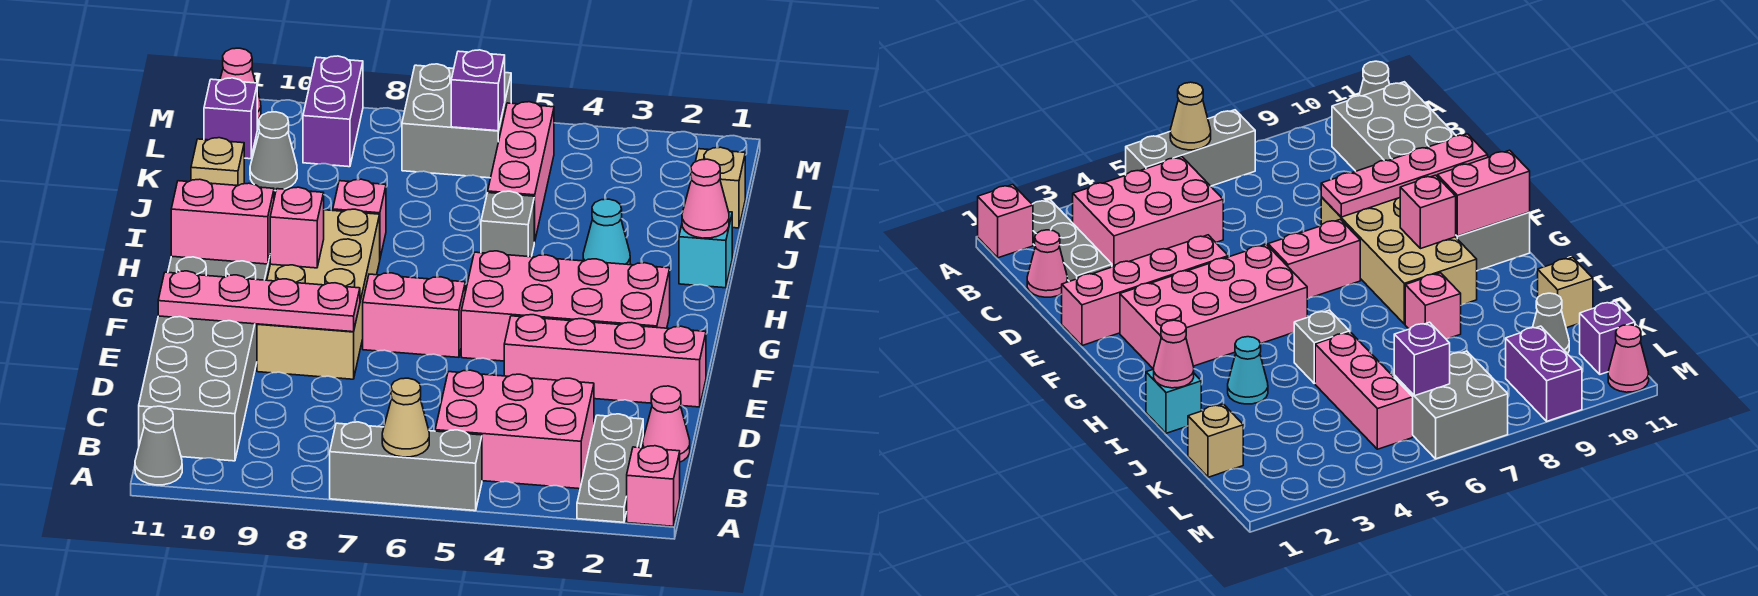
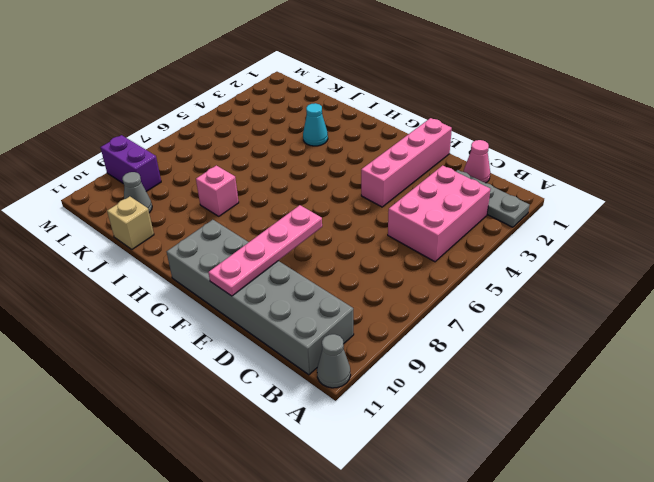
none -> pink 1x1 brick [627,446,680,526]
none -> grey 1x3 brick [330,422,482,511]
none -> tan 2x4 brick [257,209,380,379]

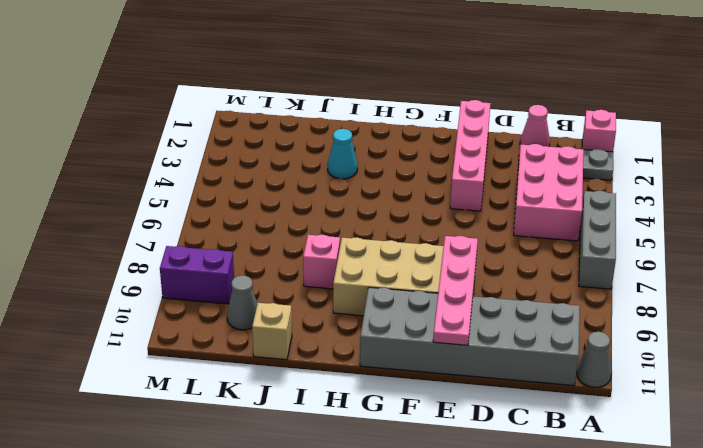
none -> pink 2x4 brick [461,251,670,361]
none -> pink 1x2 brick [363,273,465,357]
none -> cyan 1x1 brick [679,212,732,288]

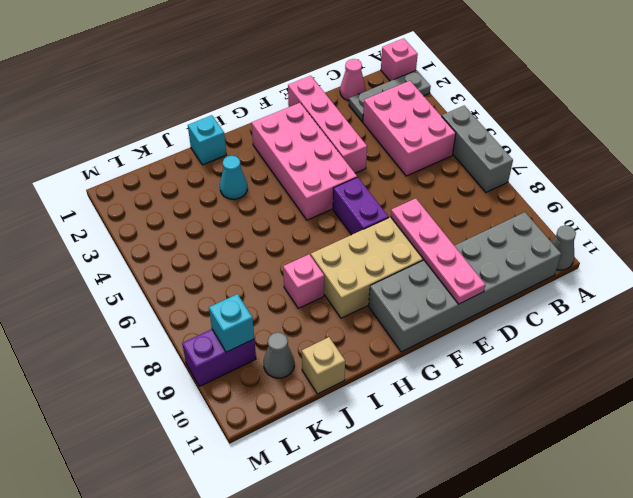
purple 1x2 brick [333,177,388,235] -> pink 1x2 brick [363,273,465,357]
cyan 1x1 brick [209,294,254,352] -> none
none -> grey 1x1 brick [481,191,534,257]
none -> pink 1x3 brick [488,102,554,242]
none -> tan 1x1 brick [696,147,745,228]

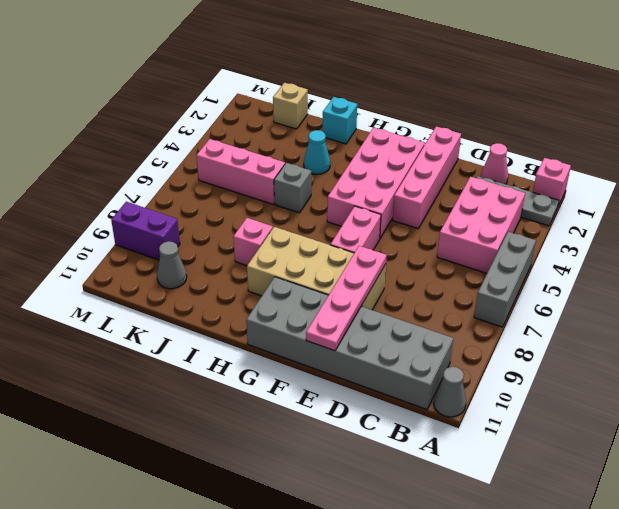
none -> tan 1x1 brick [191,138,244,186]
none -> grey 2x2 brick [402,64,511,178]
none -> purple 1x1 brick [204,78,257,159]

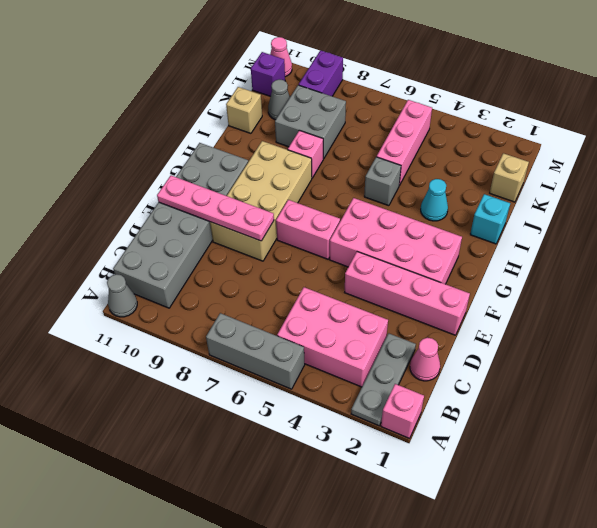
grey 2x2 brick [275,85,346,159] -> grey 2x2 brick moved to [402,64,511,178]
none -> tan 1x1 cone [382,378,429,457]
none -> pink 1x1 brick [270,187,324,268]
none -> pink 1x2 brick [171,179,274,264]

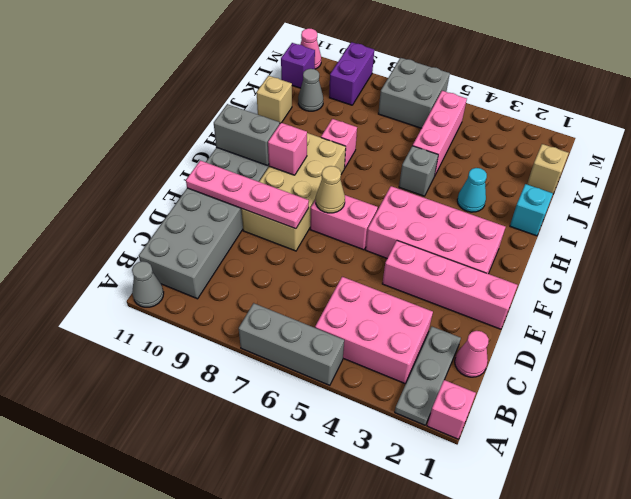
tan 1x1 cone [316,166,345,213] -> tan 1x1 cone moved to [382,378,429,457]
grey 1x2 brick [214,104,280,166] -> pink 1x2 brick [171,179,274,264]
none -> pink 1x1 cone [682,159,729,238]
none -> purple 1x1 brick [451,50,505,131]

